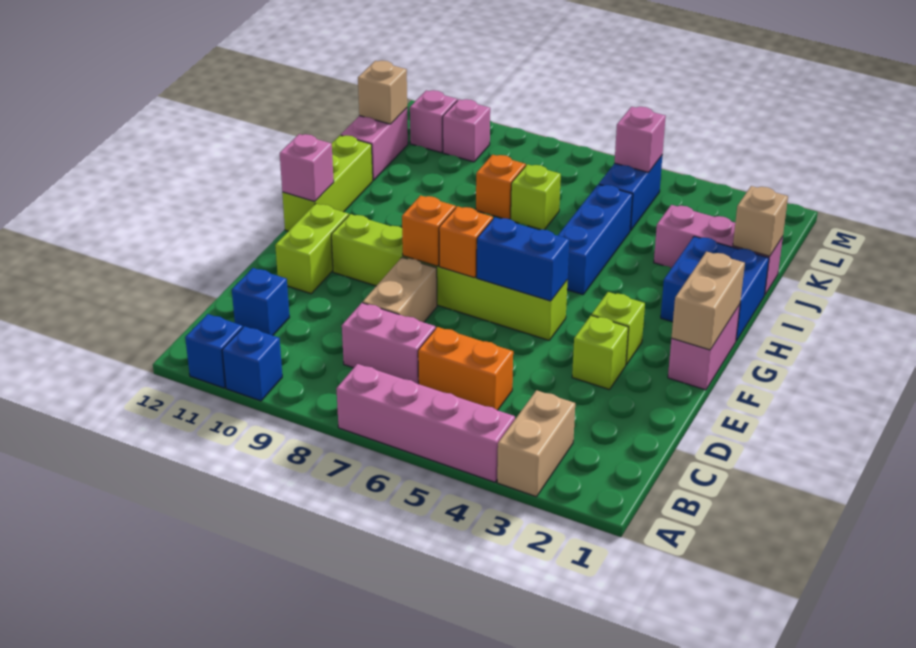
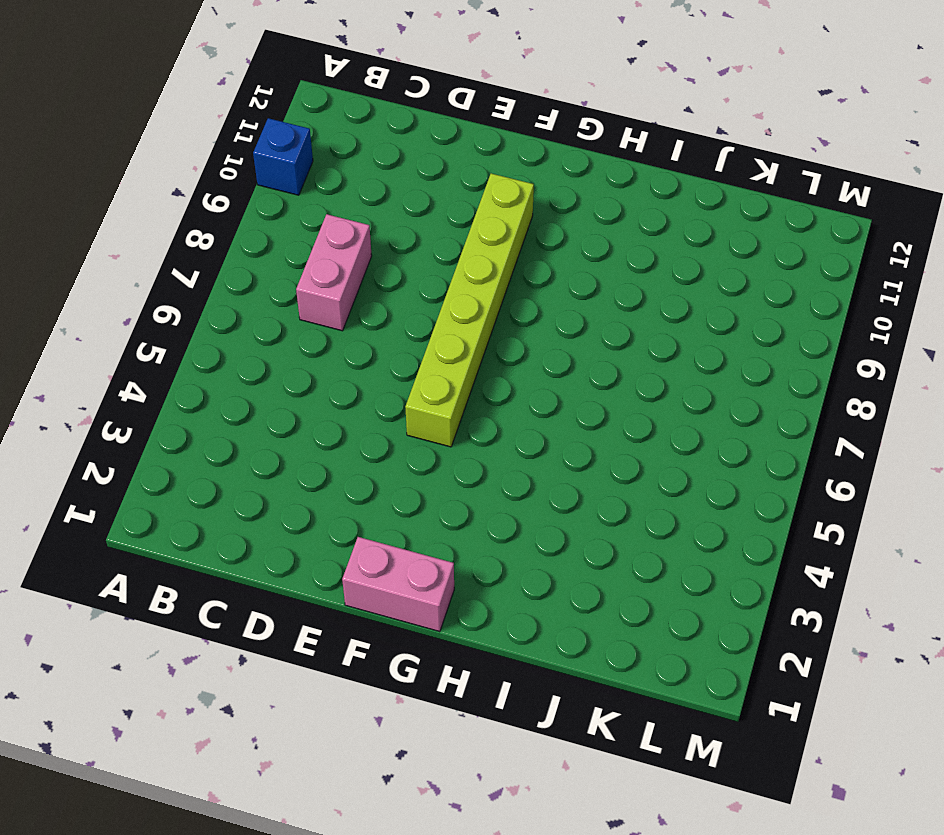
none -> tan 1x2 brick [497,390,575,497]
none -> pink 1x4 brick [336,364,515,482]
none -> blue 1x1 brick [185,314,243,388]
none -> orange 1x2 brick [418,327,513,410]

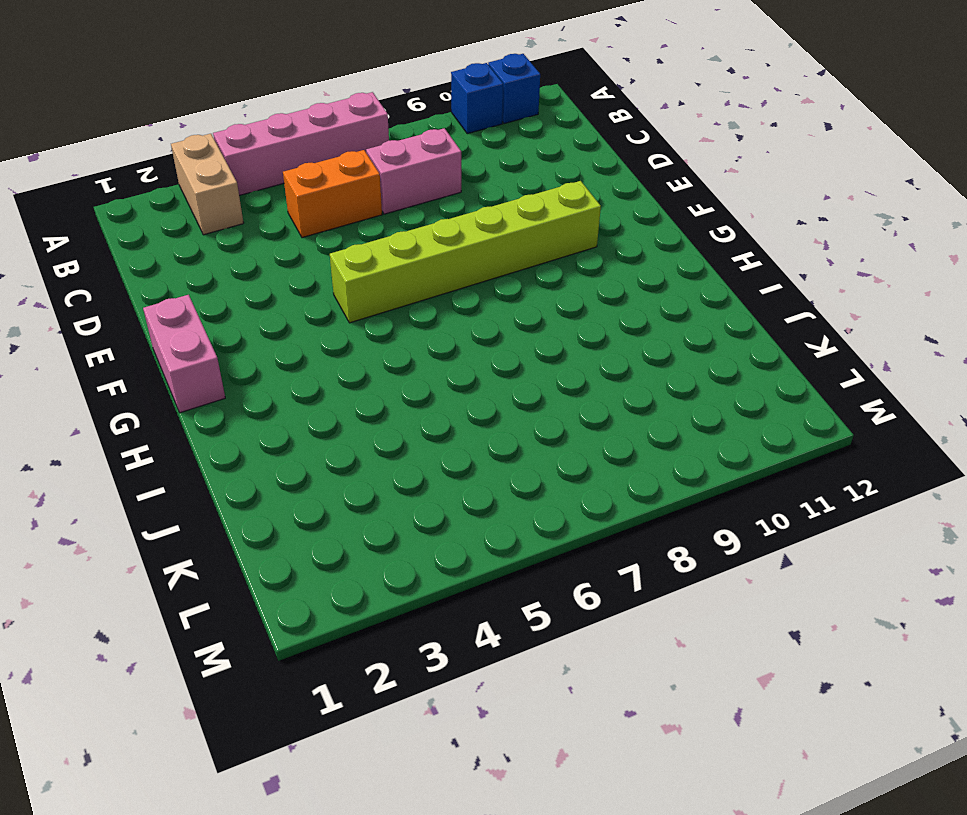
none -> blue 1x1 brick [232,268,290,335]
none -> tan 1x2 brick [363,257,437,322]
none -> lime 1x1 brick [572,315,628,390]
none -> lime 1x2 brick [275,204,349,294]

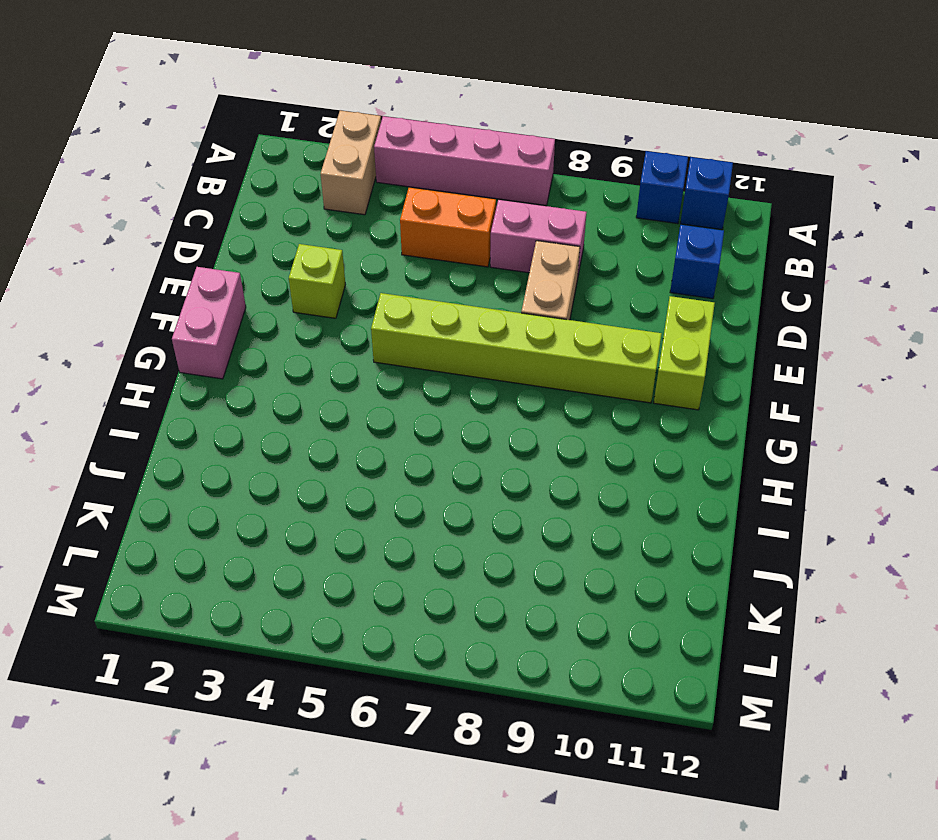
none -> lime 1x1 brick [592,292,645,365]
none -> lime 1x3 brick [282,135,373,231]
none -> blue 2x2 brick [661,236,769,341]
none -> blue 1x3 brick [558,184,633,295]

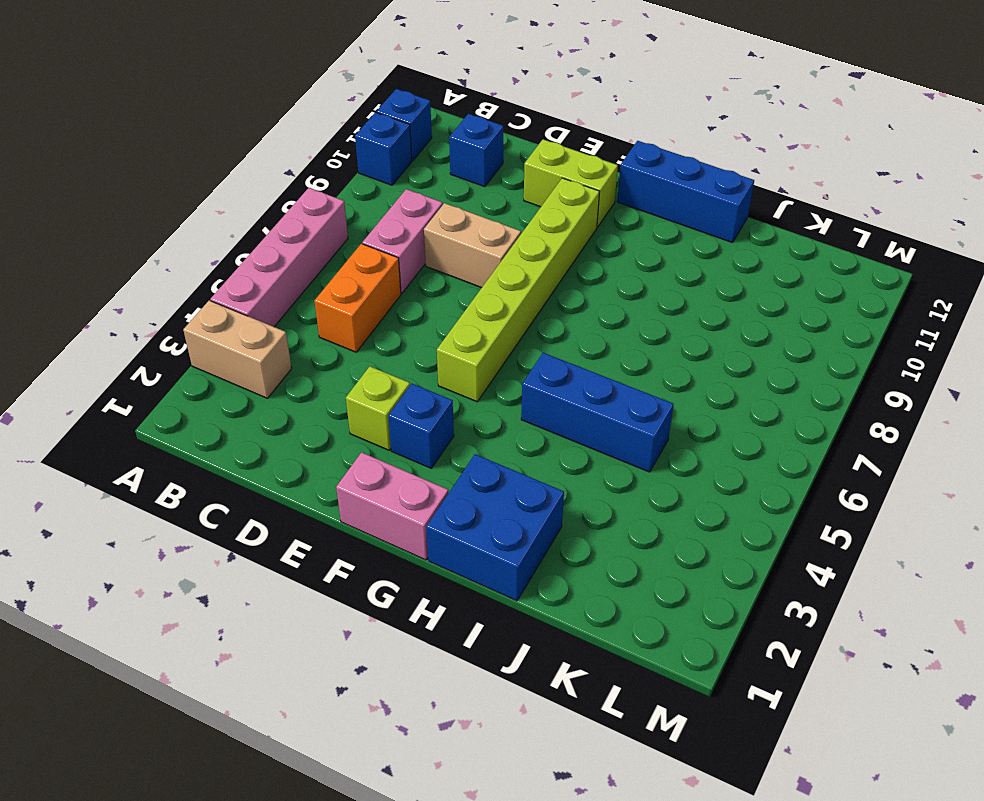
blue 1x1 brick [388,384,454,468] -> lime 1x1 brick [592,292,645,365]
blue 1x3 brick [617,141,754,243] -> lime 1x3 brick [282,135,373,231]
none -> pink 1x3 brick [654,205,783,295]
none -> lime 1x1 brick [511,164,561,230]
none -> orange 1x1 brick [476,155,526,219]
none -> pink 1x2 brick [341,108,408,180]

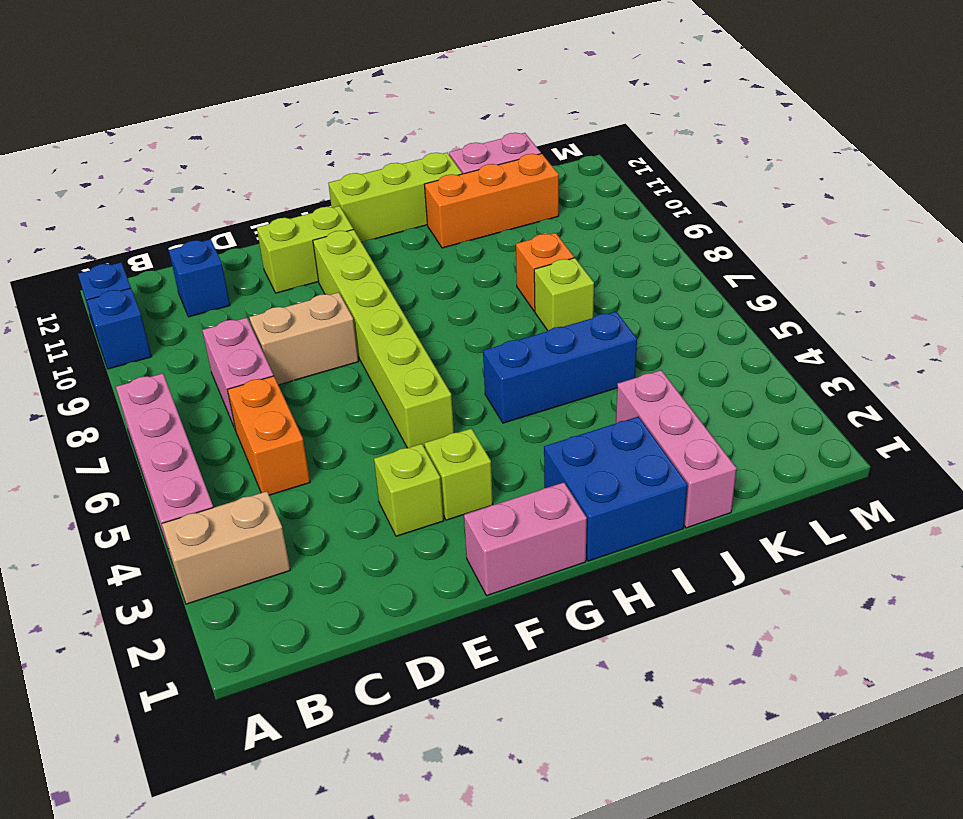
orange 1x3 brick [424,154,559,248] -> none
none -> blue 1x2 brick [599,156,662,231]
none -> pink 1x1 brick [443,99,490,162]
none -> pink 1x1 brick [410,90,457,152]
none -> tan 1x2 brick [671,252,745,350]

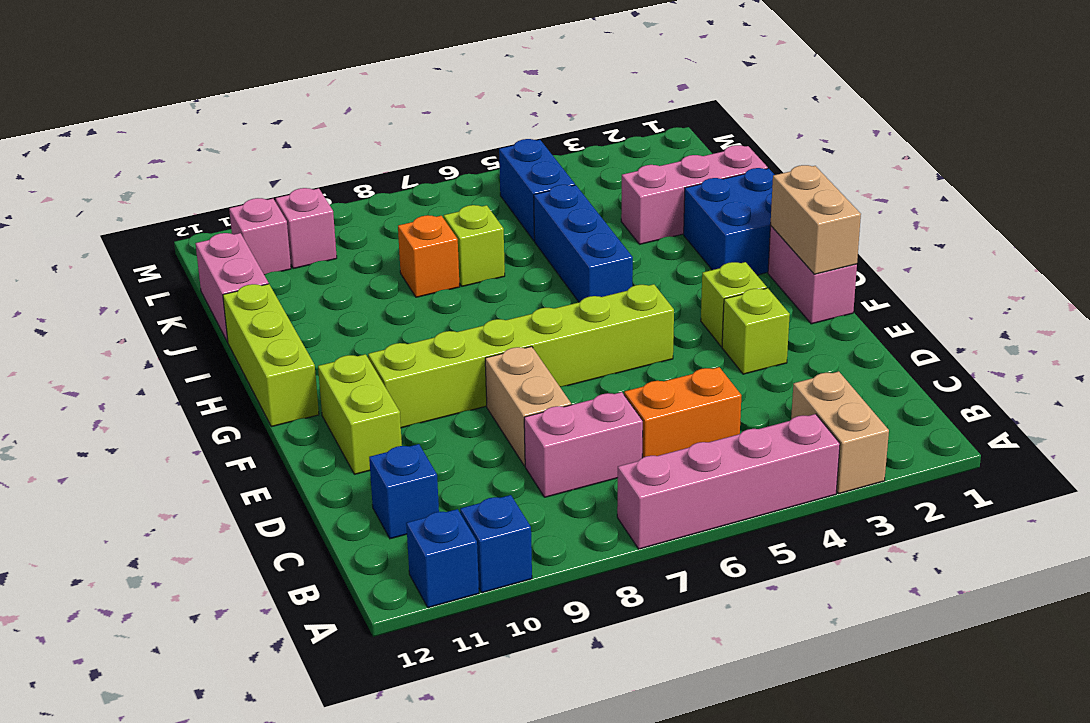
none -> blue 1x2 brick [477,217,569,301]
none -> orange 1x1 brick [439,206,493,278]
none -> orange 1x1 brick [402,195,456,266]
none -> pink 1x1 brick [280,134,334,201]

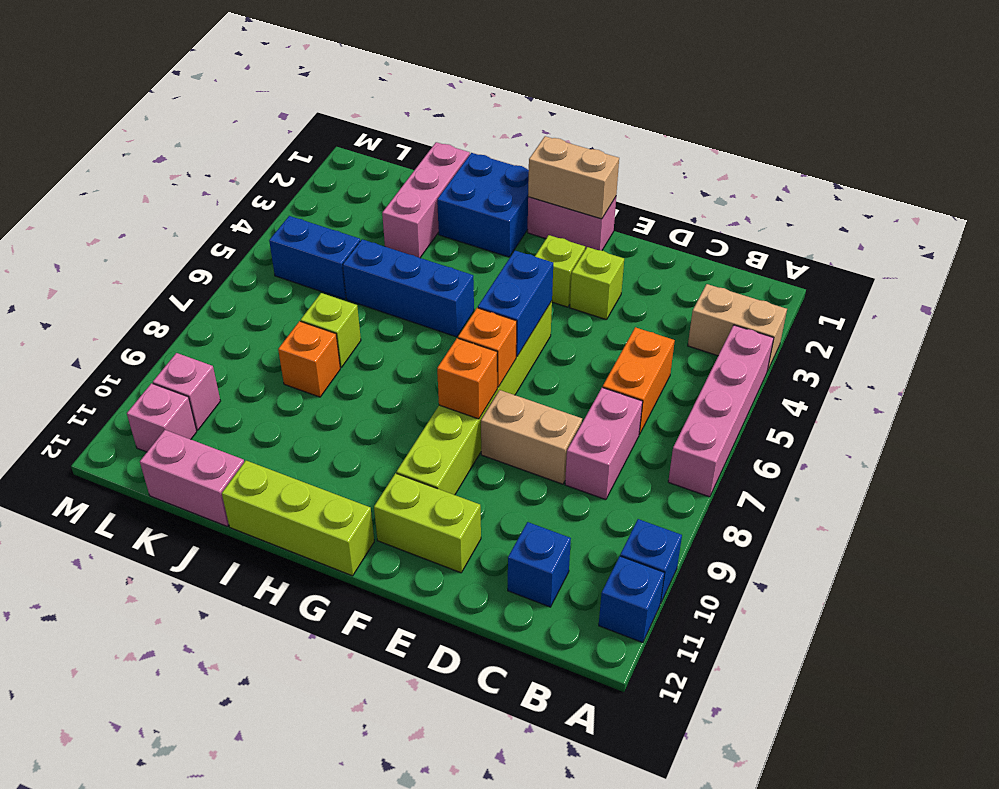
none -> pink 1x1 brick [280,134,334,201]
none -> tan 1x1 brick [733,186,788,256]
none -> tan 1x1 brick [358,61,407,124]
none -> pink 1x1 brick [615,107,666,172]

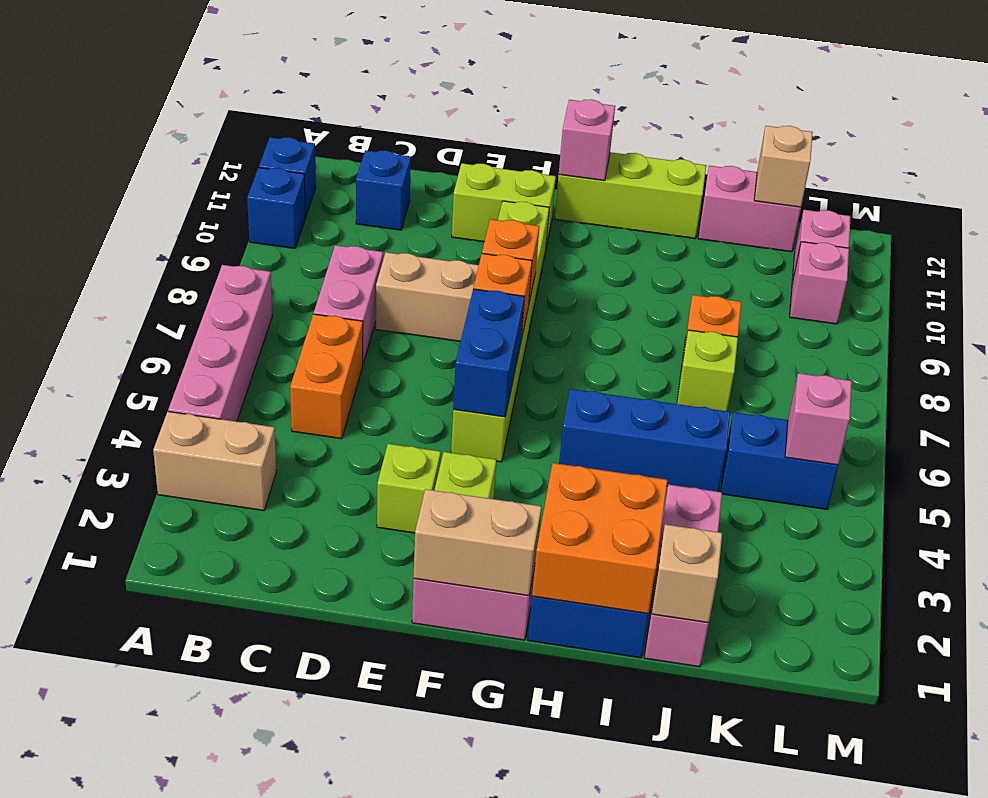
orange 2x2 brick [532,463,667,614] -> none

